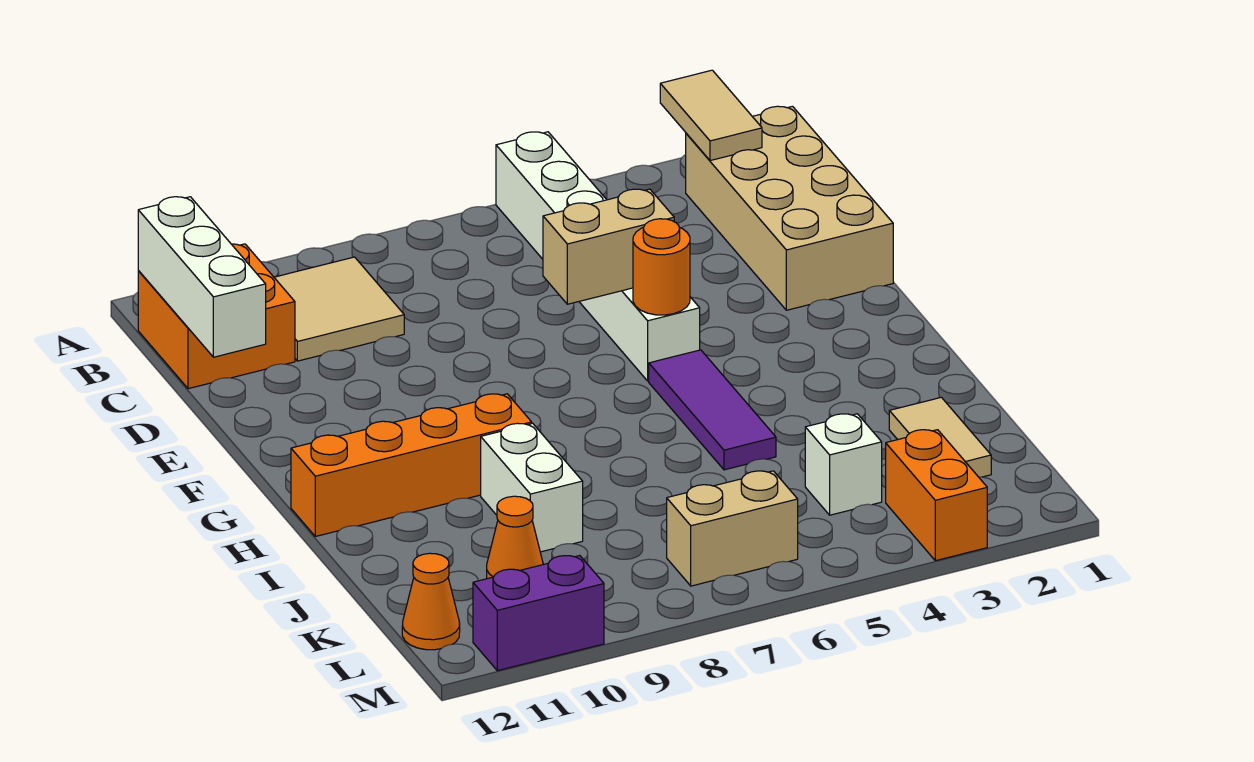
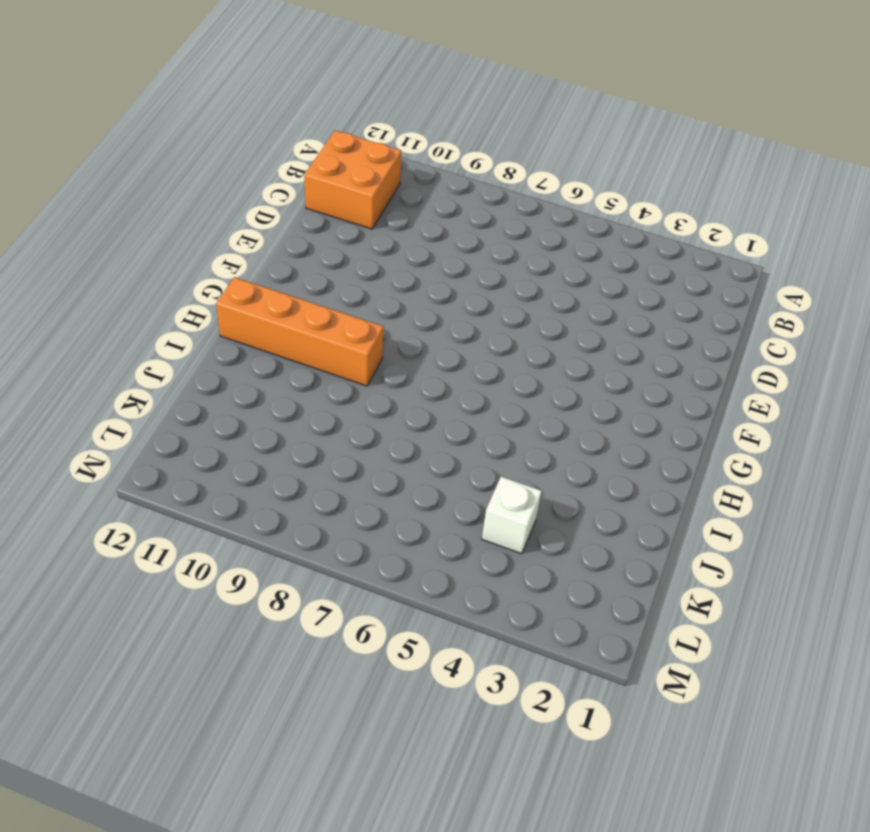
none -> white 1x6 brick [496,132,700,381]
none -> tan 2x4 brick [686,106,893,310]
none -> tan 2x2 tile [274,257,404,361]

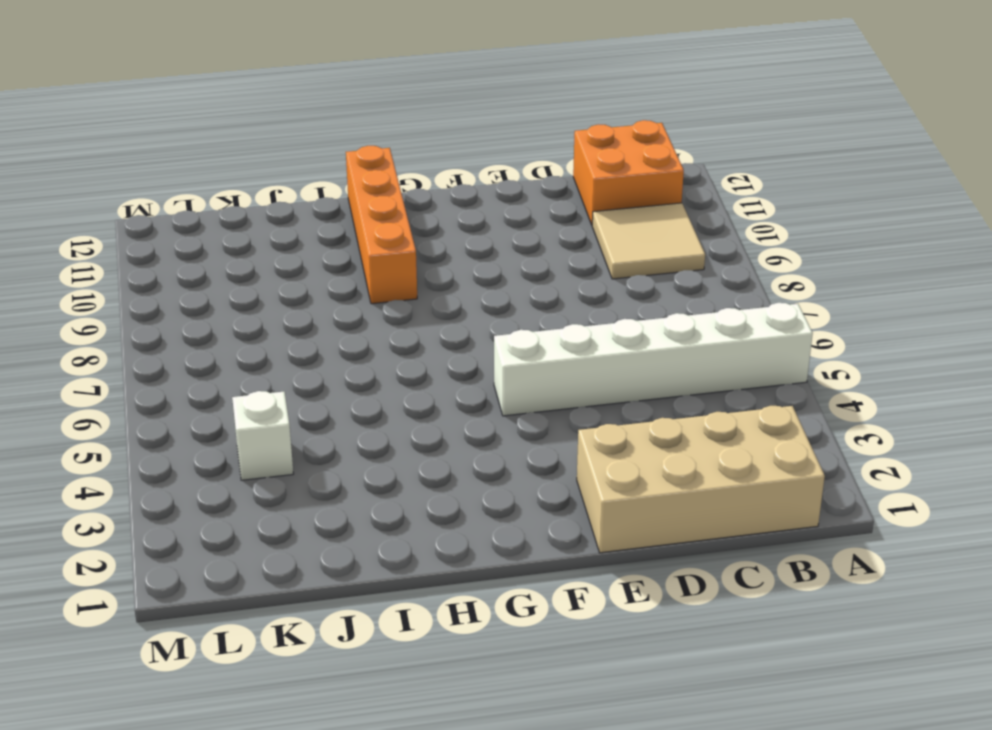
none -> purple 1x3 tile [649,350,776,470]
none -> white 1x2 brick [481,423,583,552]
none -> tan 1x2 tile [889,397,991,477]

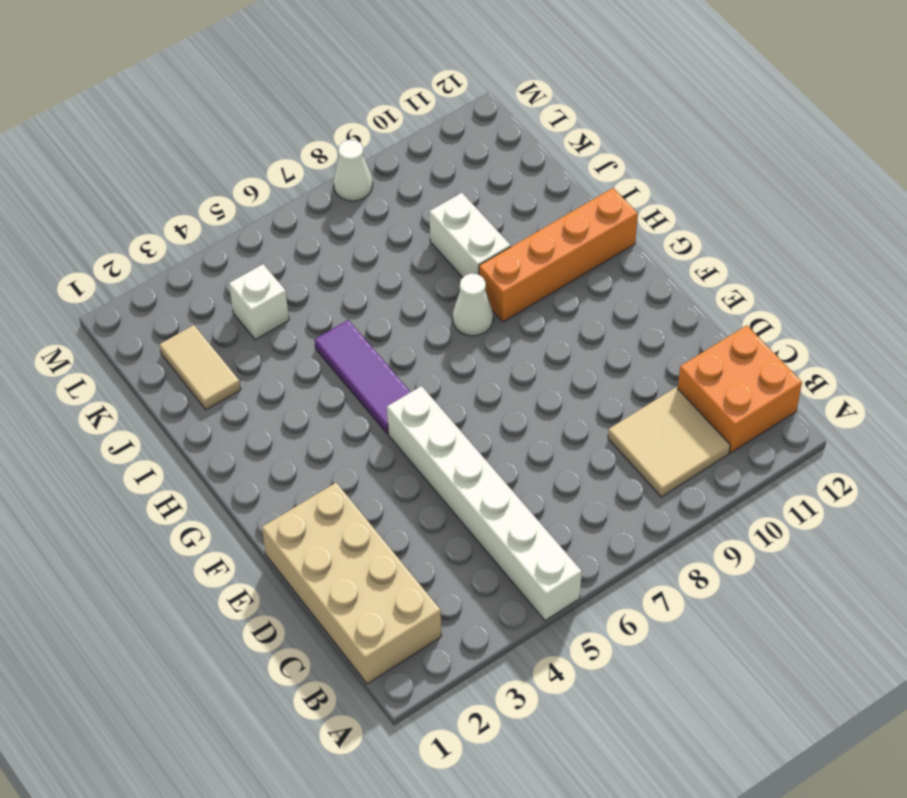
white 1x1 cone [453,273,493,336] -> none
white 1x1 cone [334,140,373,201] -> none
none -> orange 1x1 cone [487,496,543,579]
none -> orange 1x2 brick [886,430,987,561]
none -> tan 1x2 brick [667,471,798,586]

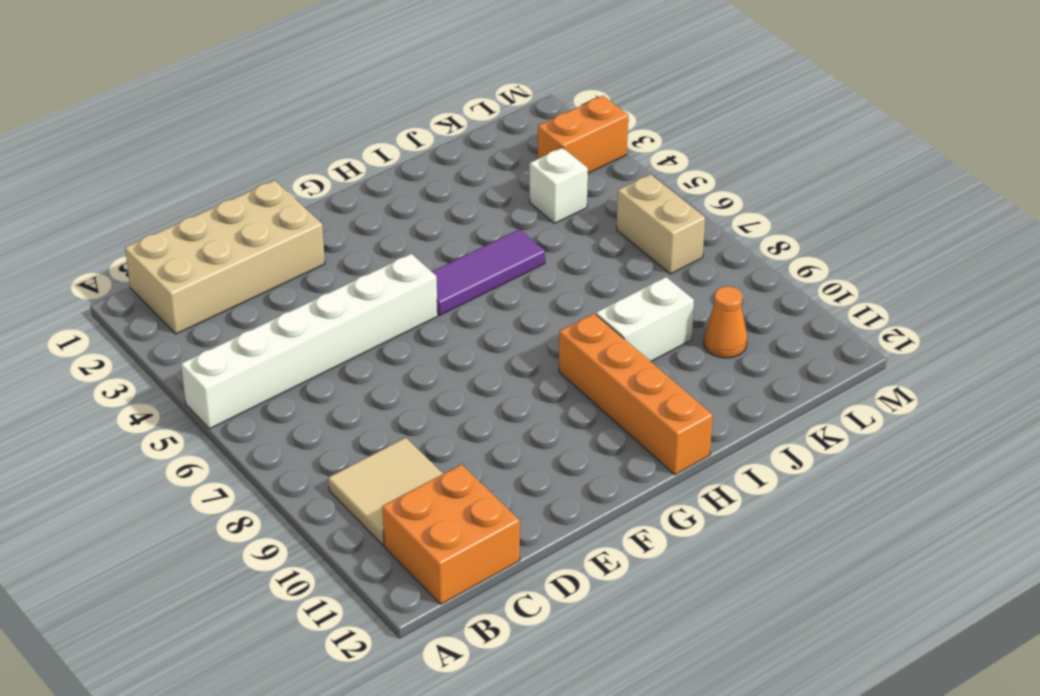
none -> tan 1x2 tile [889,397,991,477]
none -> orange 1x1 cone [402,553,460,650]
none -> purple 1x2 brick [473,556,604,671]

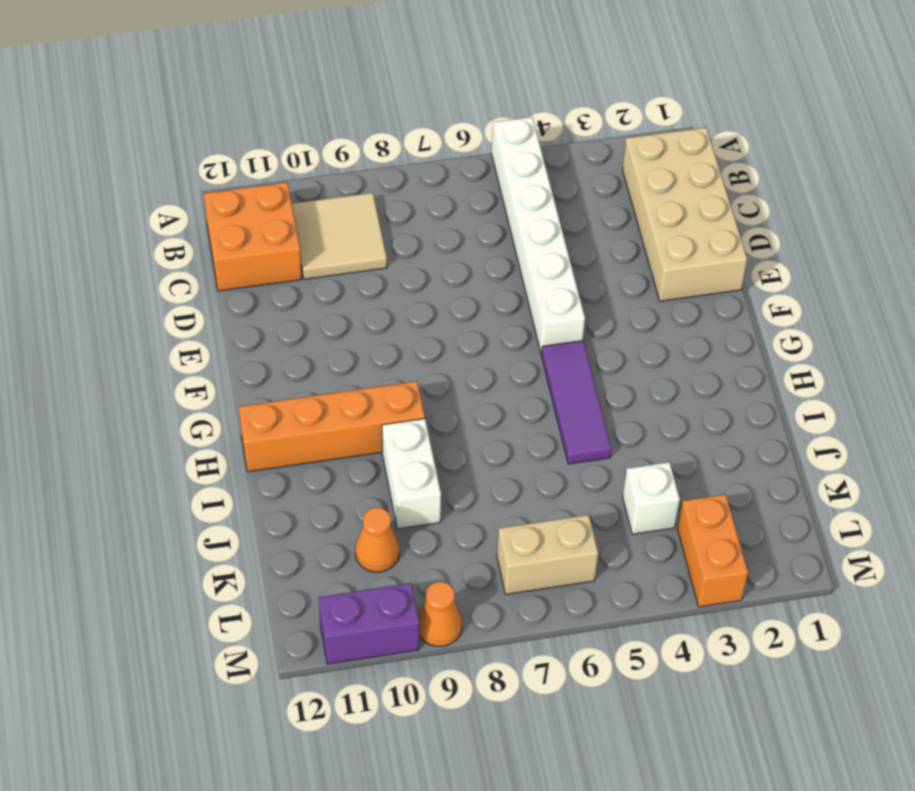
orange 1x1 cone [418,582,462,646] -> orange 1x1 cone moved to [402,553,460,650]
none -> tan 1x2 tile [889,397,991,477]
none -> tan 1x2 tile [660,70,762,161]
none -> white 1x3 brick [138,197,266,357]

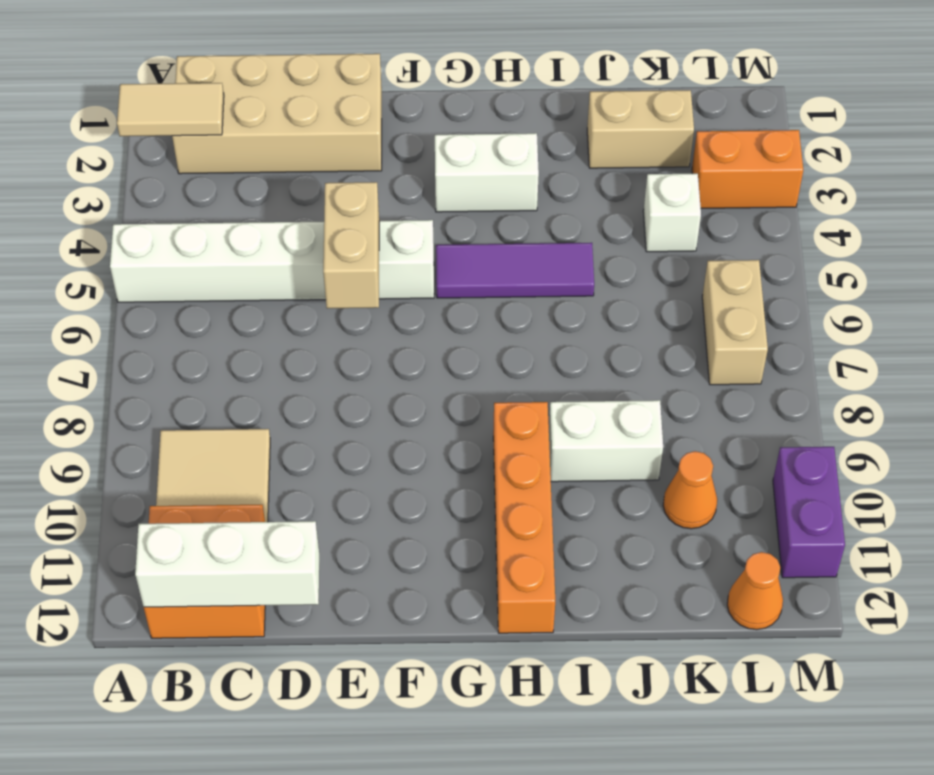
white 1x2 brick [435,133,539,212] -> none
tan 1x2 brick [587,90,694,168] -> tan 1x2 tile [889,397,991,477]
none -> orange 1x1 round brick [633,219,690,315]

